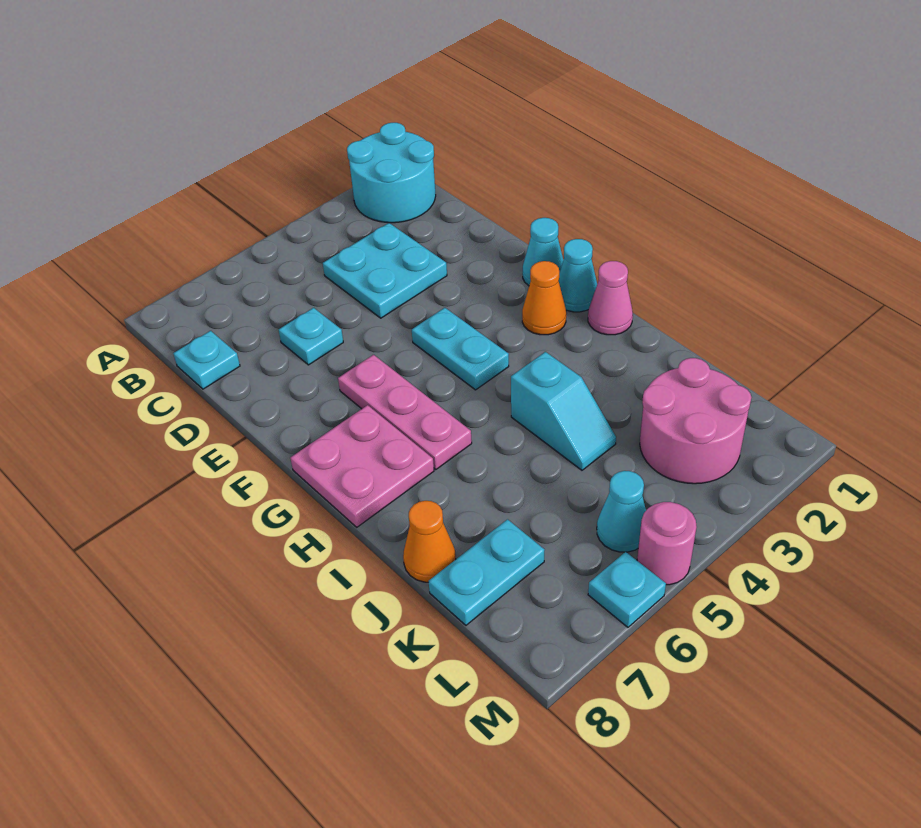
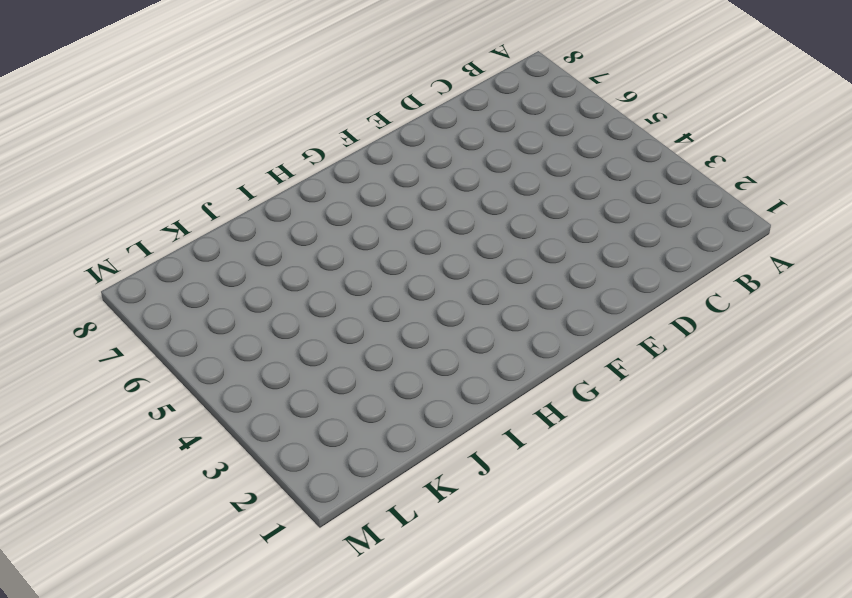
none -> cyan 2x2 round brick [347,123,436,223]
none -> cyan 2x2 plate [323,223,447,318]
none -> cyan 1x1 plate [173,331,240,389]

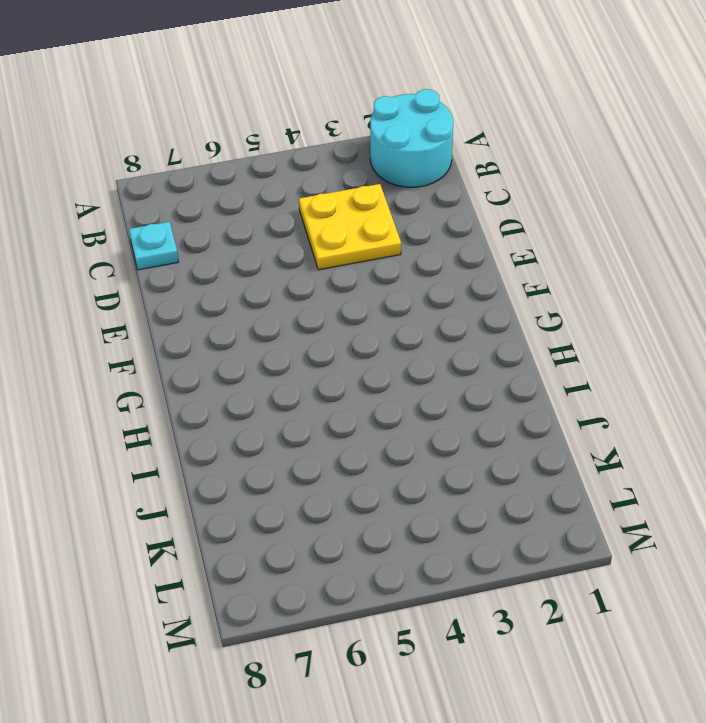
yellow 2x2 plate [299,184,401,270] -> cyan 2x2 plate [323,223,447,318]
none -> cyan 1x1 plate [279,308,343,365]
none -> cyan 1x1 cone [523,218,563,286]
none -> cyan 1x2 plate [412,308,509,390]

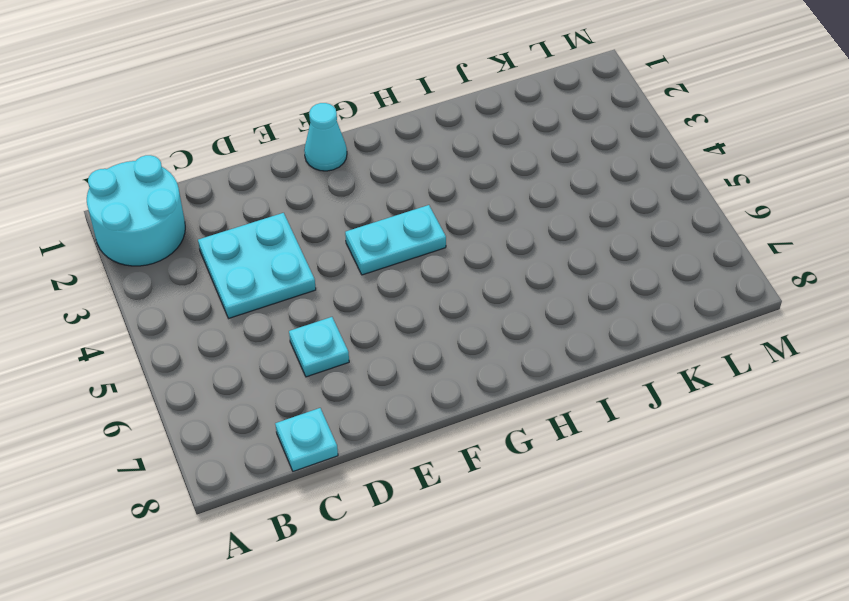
none -> pink 1x3 plate [338,355,472,470]
none -> cyan 1x1 cone [559,239,597,312]
none -> orange 1x1 cone [522,261,566,335]

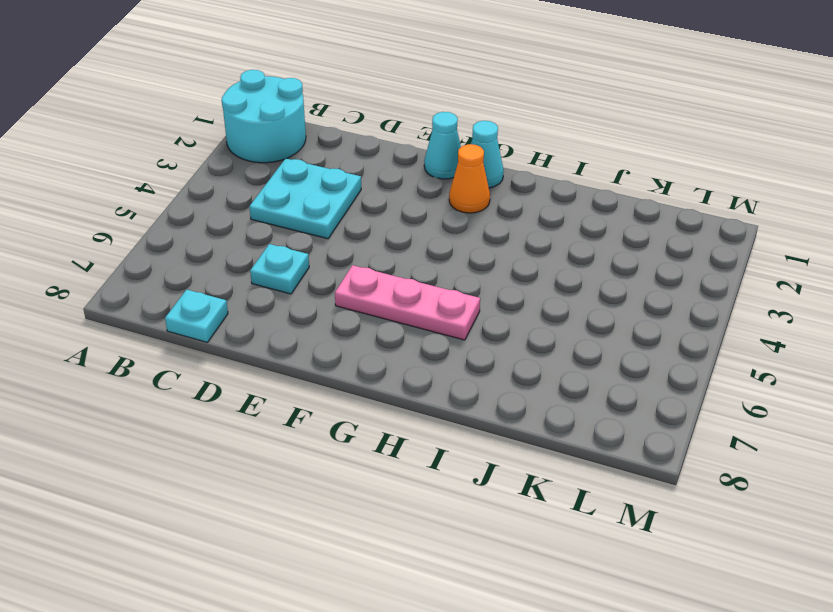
none -> cyan 1x2 plate [412,308,509,390]
none -> pink 2x2 plate [290,405,434,527]
none -> pink 1x1 cone [588,261,633,335]

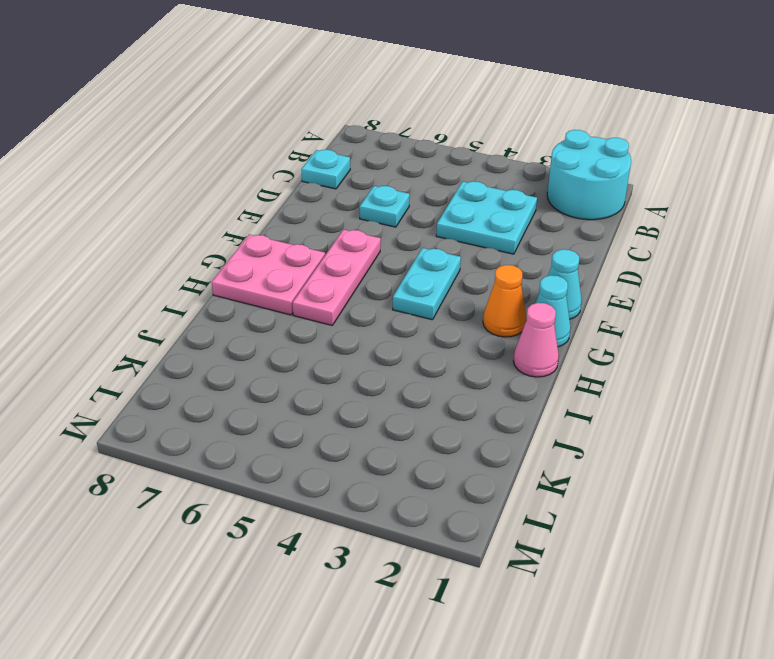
none -> cyan 1x2 slope [511,352,616,470]
none -> orange 1x1 cone [403,501,456,582]
none -> pink 2x2 round brick [640,358,752,484]

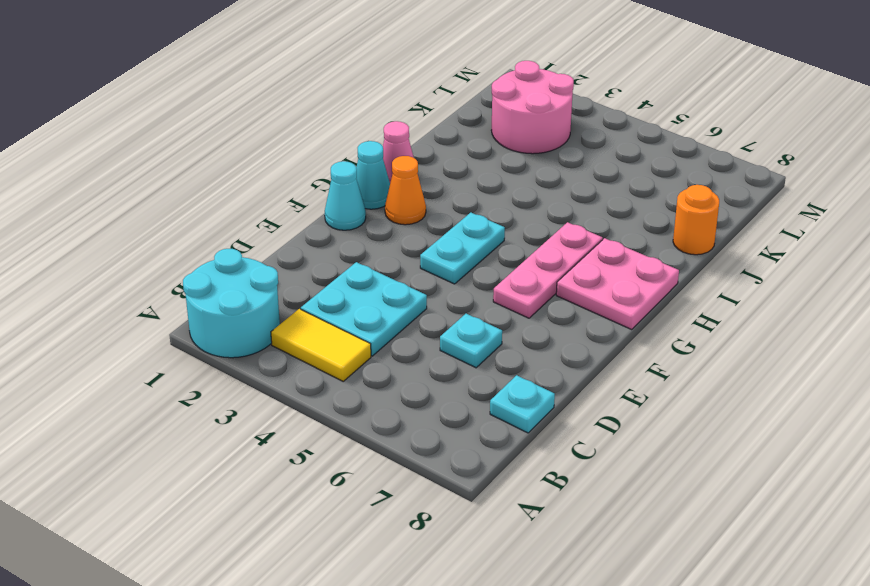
yellow 1x2 tile [271,309,371,381] -> none
orange 1x1 round brick [673,185,719,255] -> orange 1x1 cone [403,501,456,582]
none -> cyan 1x2 slope [511,352,616,470]
none -> cyan 1x2 plate [429,519,544,625]
none -> cyan 1x1 cone [597,471,646,552]

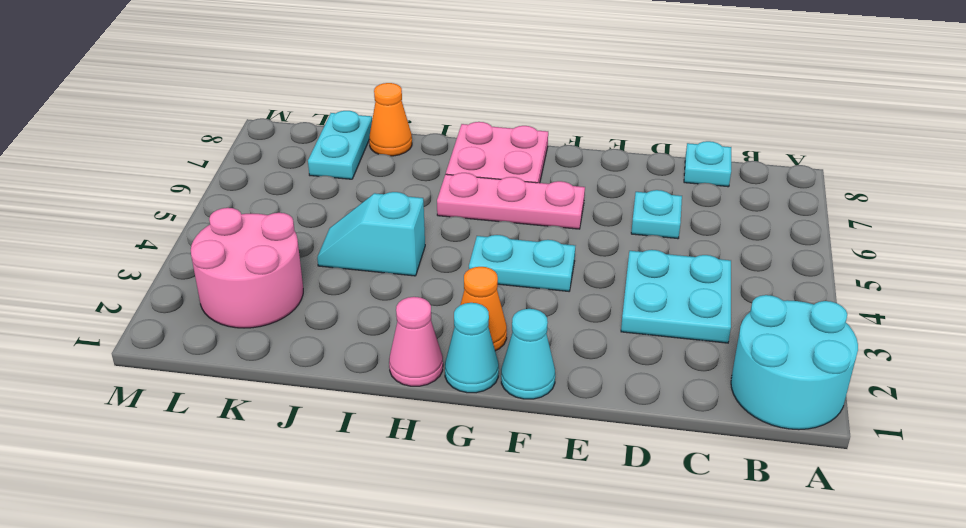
none -> cyan 1x1 cone [597,471,646,552]
none -> pink 1x1 round brick [637,502,697,585]
none -> cyan 1x1 plate [588,552,666,627]

